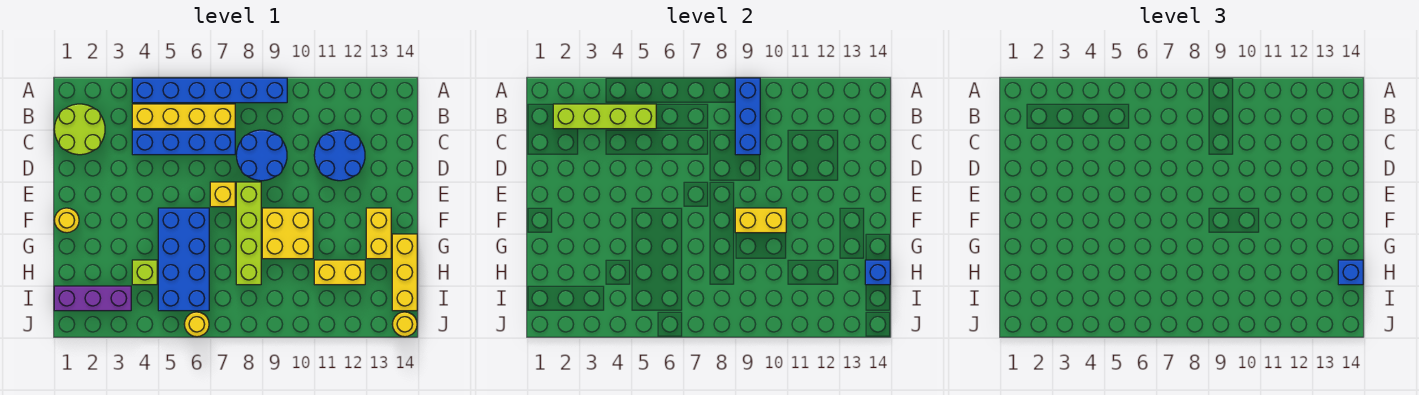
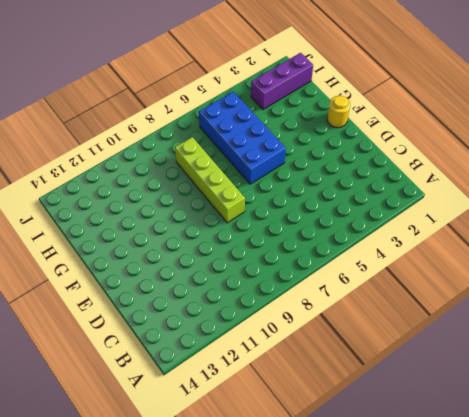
none -> blue 1x6 brick [132,78,287,103]
none -> lime 2x2 round brick [54,104,105,155]
none -> yellow 1x4 brick [132,104,235,129]

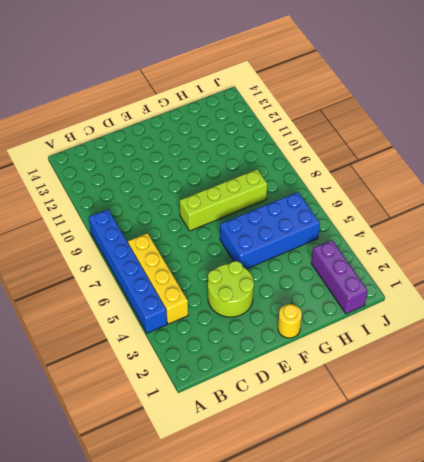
lime 2x2 round brick [208,261,254,317] -> lime 2x2 round brick moved to [54,104,105,155]
none -> blue 1x4 brick [132,130,235,155]
none -> blue 2x2 round brick [236,130,287,181]
none -> blue 2x2 round brick [314,130,365,181]

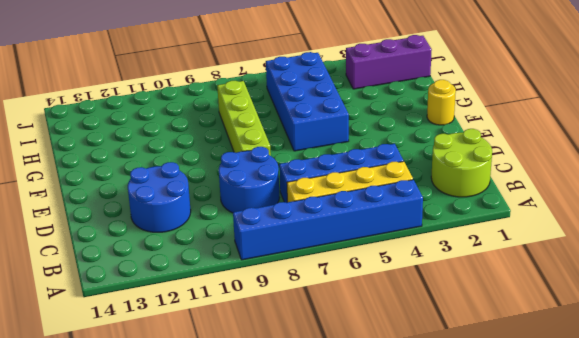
none -> yellow 1x1 brick [210,182,235,207]
none -> yellow 2x2 brick [262,208,313,259]
none -> yellow 1x2 brick [366,208,391,259]

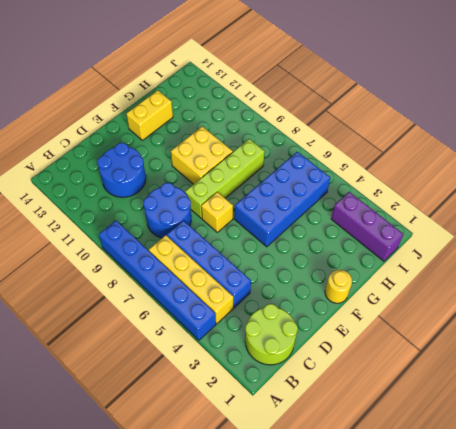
none -> yellow 1x3 brick [392,234,417,311]
none -> lime 1x1 brick [132,260,157,285]
none -> yellow 1x2 brick [314,260,365,285]

